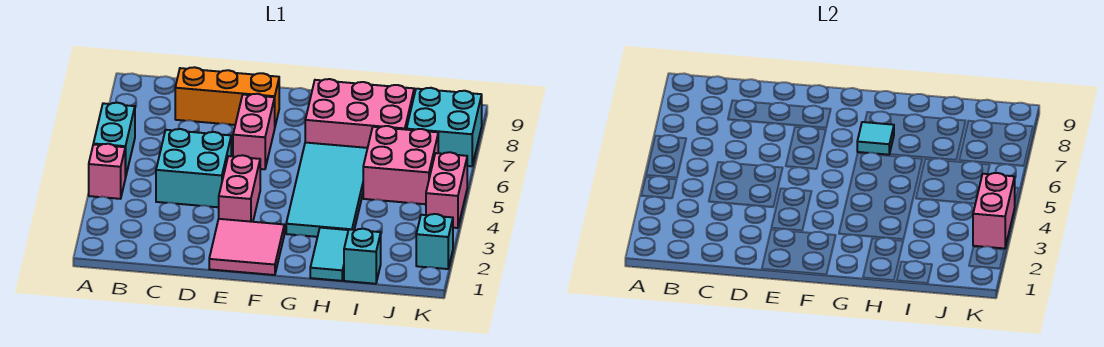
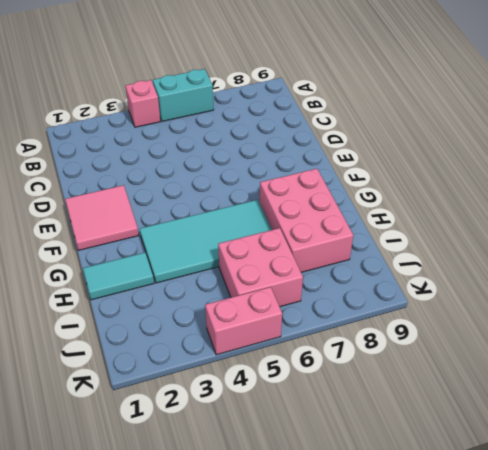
none -> cyan 2x2 brick [156,129,231,207]
none -> orange 1x3 brick [175,67,279,125]
none -> pink 1x2 brick [219,155,260,222]

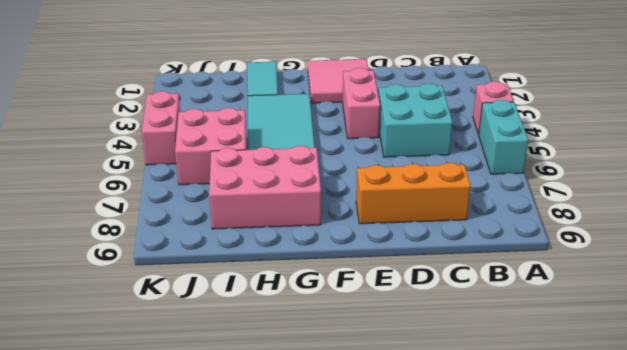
none -> pink 1x2 brick [233,94,275,169]
none -> cyan 1x1 brick [344,229,381,284]
none -> cyan 2x2 brick [407,88,482,166]

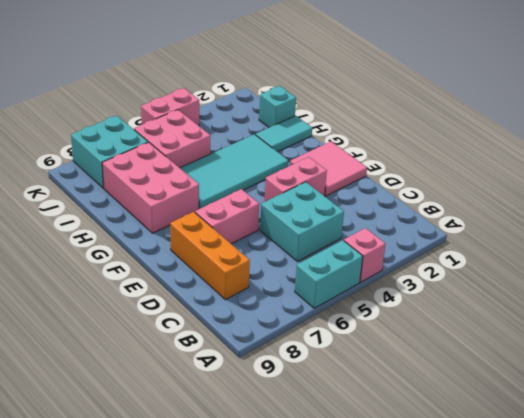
none -> cyan 1x1 brick [416,214,453,269]
none -> cyan 1x1 tile [857,122,894,155]
none -> pink 1x2 brick [973,173,1015,249]

